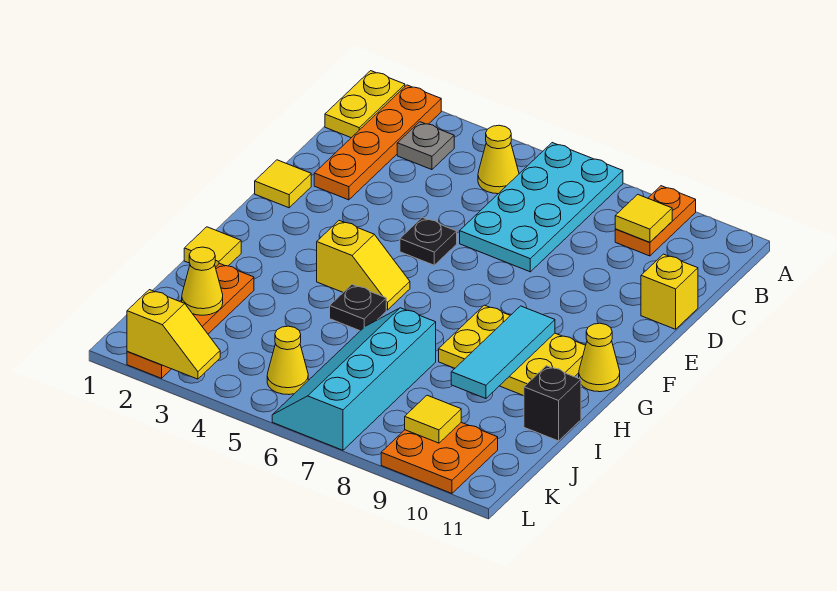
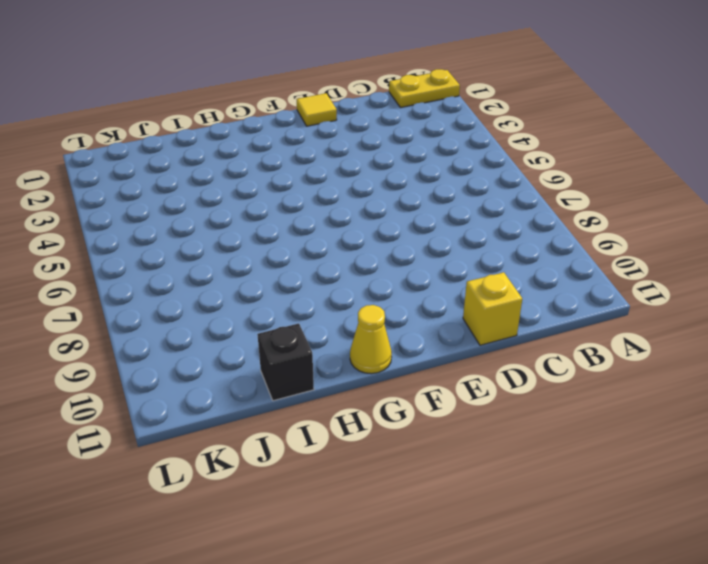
none -> orange 1x4 plate [314,85,441,200]
none -> cyan 2x4 plate [460,143,623,272]
none -> orange 1x2 plate [615,186,696,256]

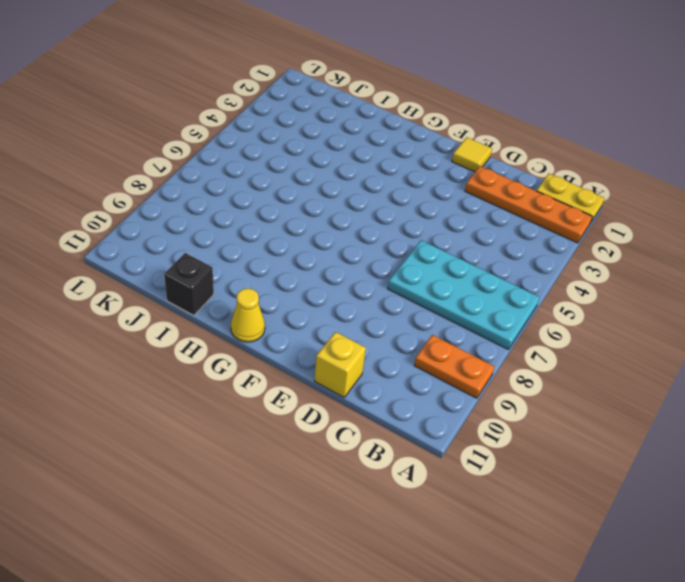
none -> grey 1x1 plate [397,122,454,170]
none -> yellow 1x1 cone [478,125,519,194]
none -> black 1x1 plate [400,217,457,265]

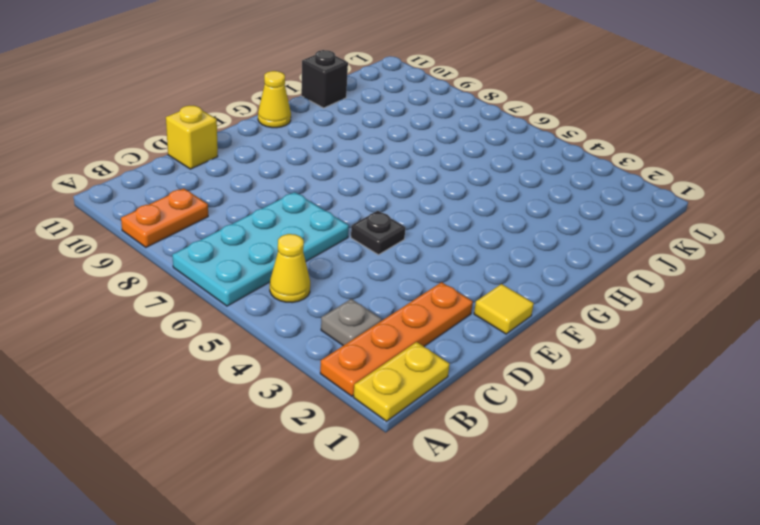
none -> yellow 1x2 slope [317,221,410,310]
none -> yellow 2x3 plate [439,305,586,396]
none -> yellow 1x1 tile [184,227,241,267]

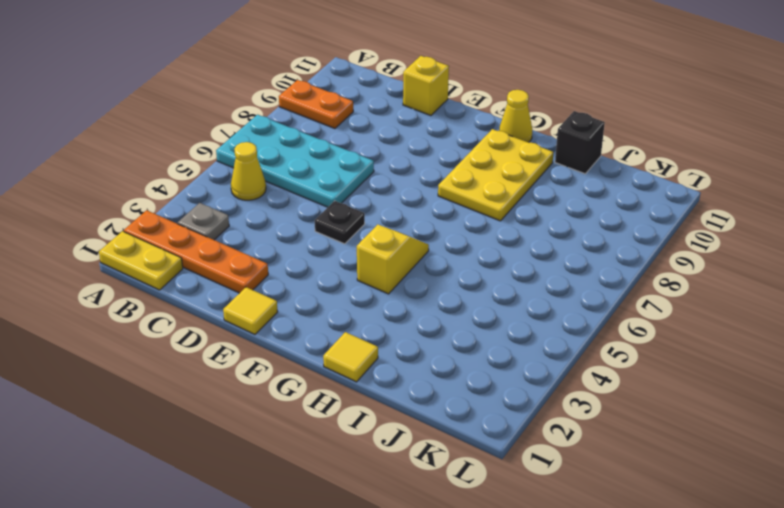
none -> black 1x1 plate [330,285,386,331]
none -> orange 1x4 plate [127,264,254,378]
none -> cyan 2x4 slope [272,308,436,450]

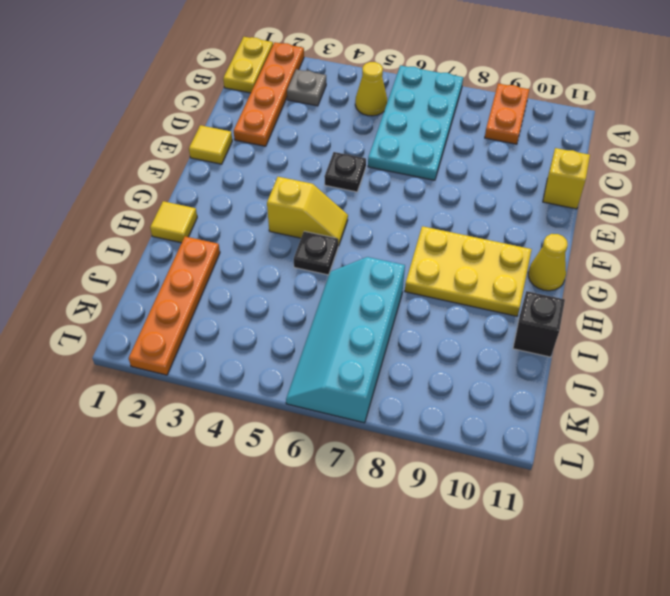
none -> yellow 1x1 cone [267,326,308,395]
none -> orange 2x2 plate [381,423,498,493]
none -> yellow 1x1 tile [615,194,672,242]

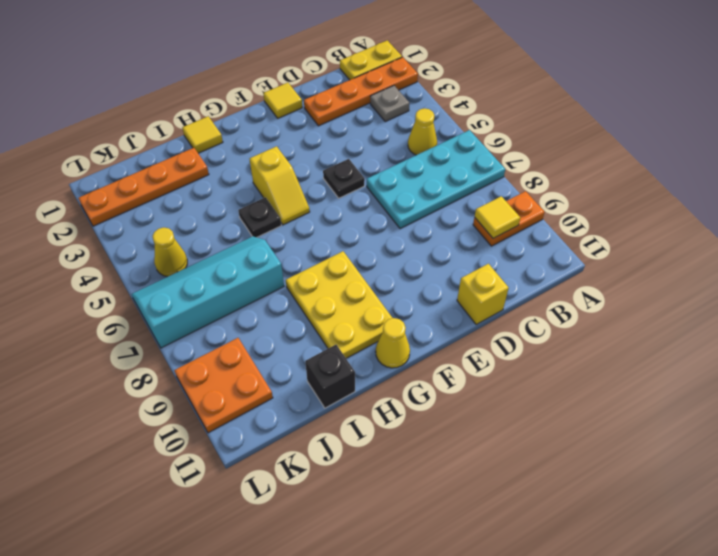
none -> cyan 1x3 tile [451,306,555,399]
none -> yellow 1x1 cone [182,247,223,315]
none -> yellow 1x1 tile [405,395,461,443]

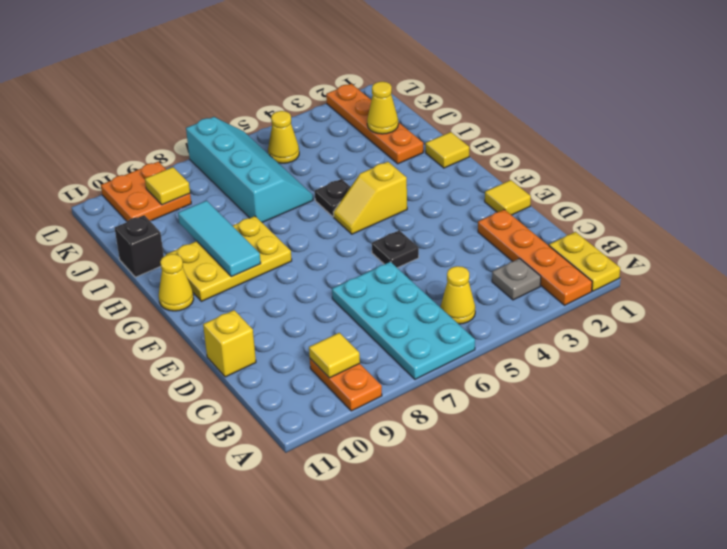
none -> yellow 1x2 slope [127,290,220,379]

